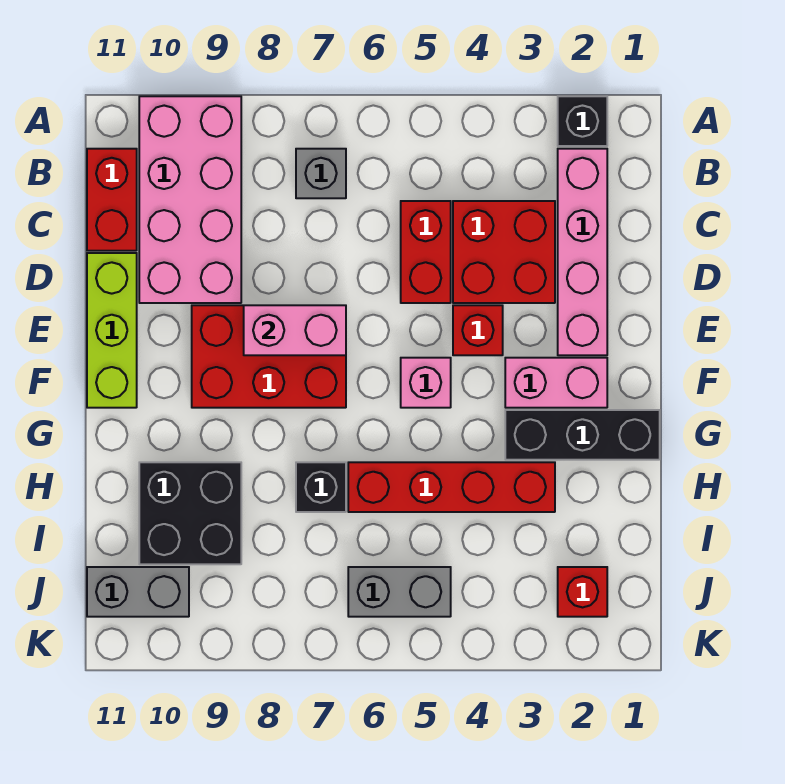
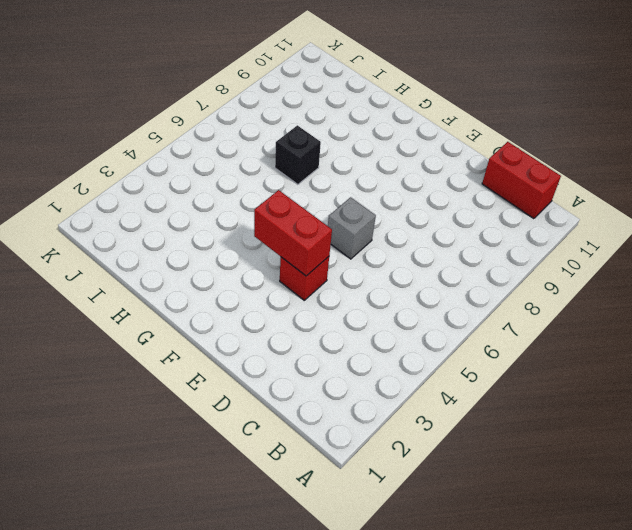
red 1x2 brick [254,190,332,276] -> red 1x2 brick moved to [401,201,451,303]
grey 1x1 brick [328,197,376,259] -> grey 1x1 brick moved to [296,149,346,198]
none -> black 1x1 brick [558,96,607,146]
none -> pink 2x4 brick [139,96,241,303]
none -> pink 1x4 brick [558,149,607,355]

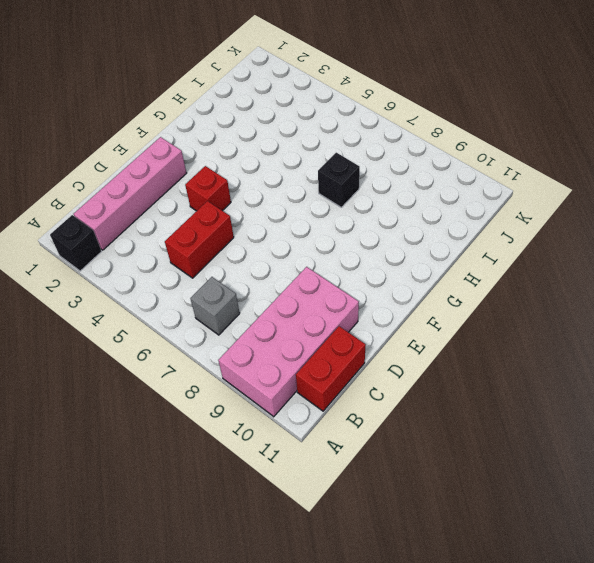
none -> red 2x2 brick [453,201,555,303]
none -> lime 1x3 brick [87,253,137,408]
none -> red 2x3 brick [192,305,346,408]

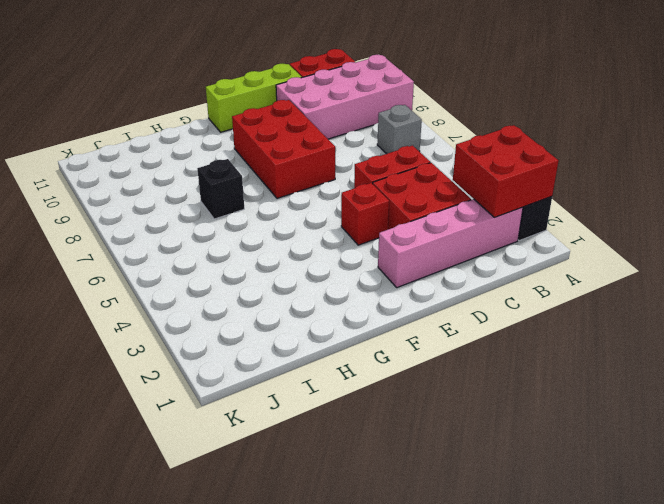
red 2x2 brick [453,125,559,217] -> none
none -> pink 1x2 brick [505,358,607,408]
none -> pink 1x1 brick [401,358,451,408]
none -> black 1x3 brick [505,410,660,460]

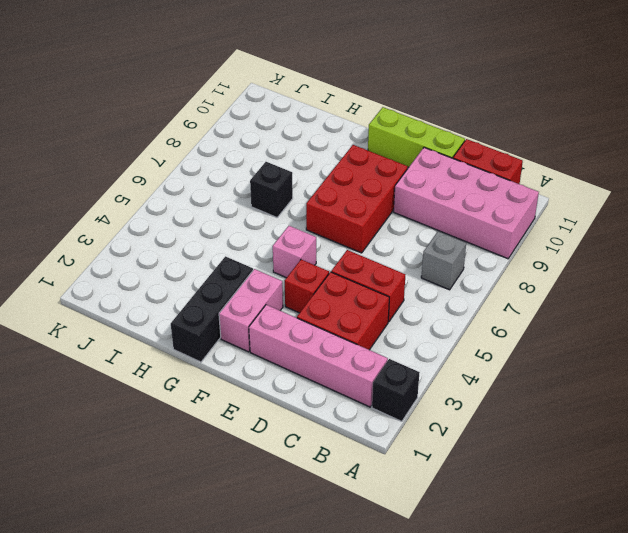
none -> red 1x4 brick [348,462,555,512]
none -> black 2x2 brick [139,462,241,564]
none -> red 1x1 brick [558,567,607,617]

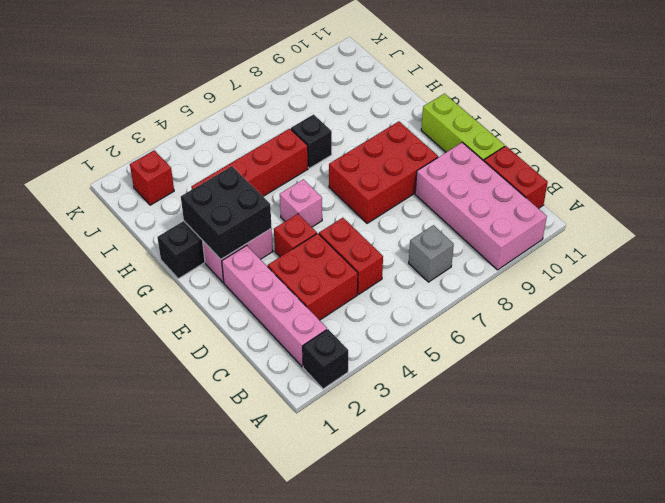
black 2x2 brick [181,166,272,259] -> black 2x2 brick moved to [139,462,241,564]
none -> grey 1x2 brick [348,567,451,617]
none -> grey 1x2 brick [87,567,189,617]
none -> pink 1x2 brick [244,305,346,355]

